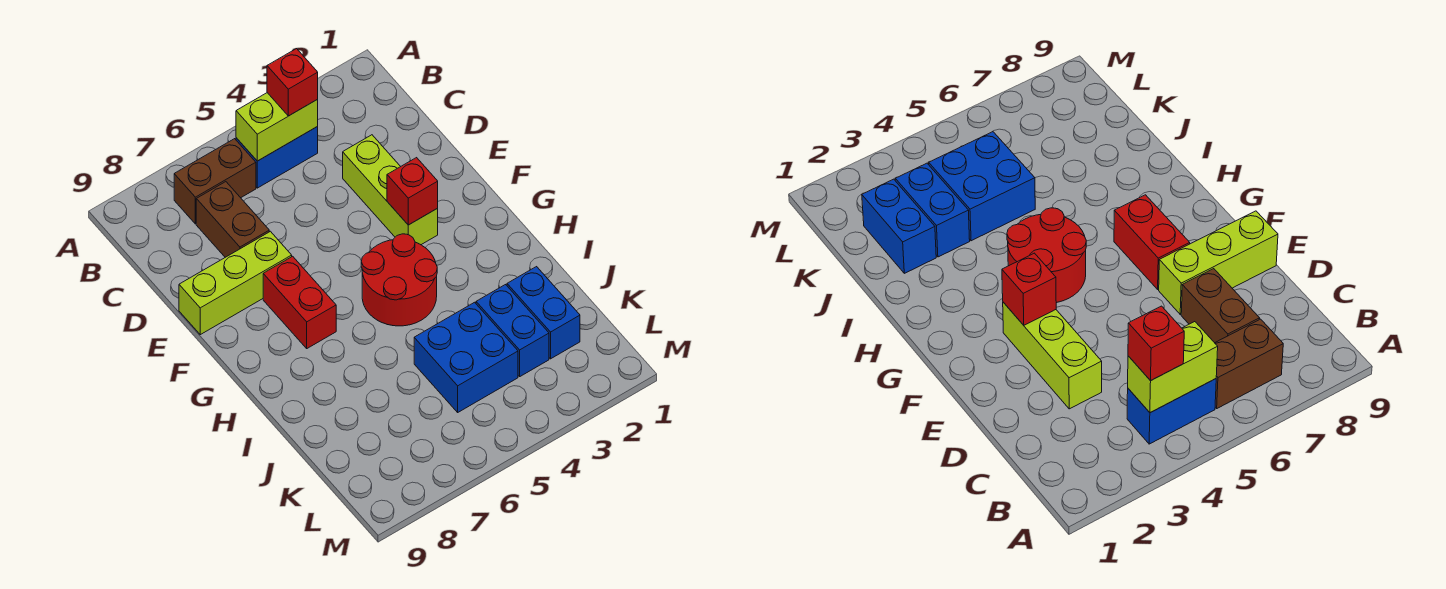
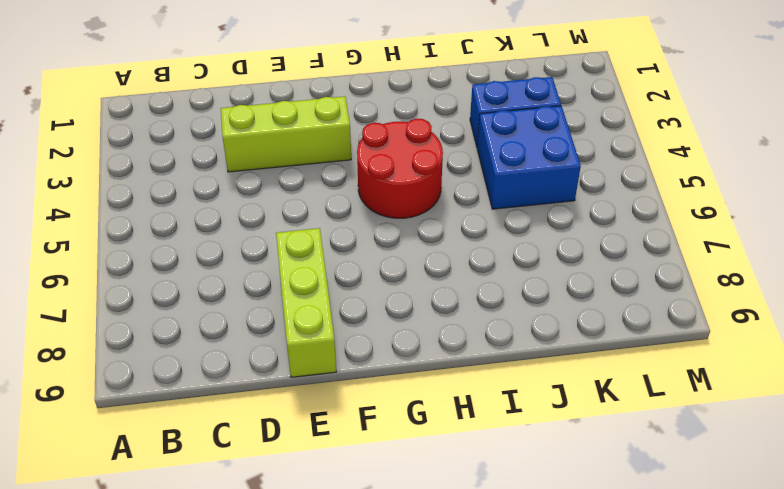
none -> blue 1x2 brick [236,127,318,188]
none -> brown 1x2 brick [174,139,256,224]
none -> brown 1x2 brick [196,182,269,257]

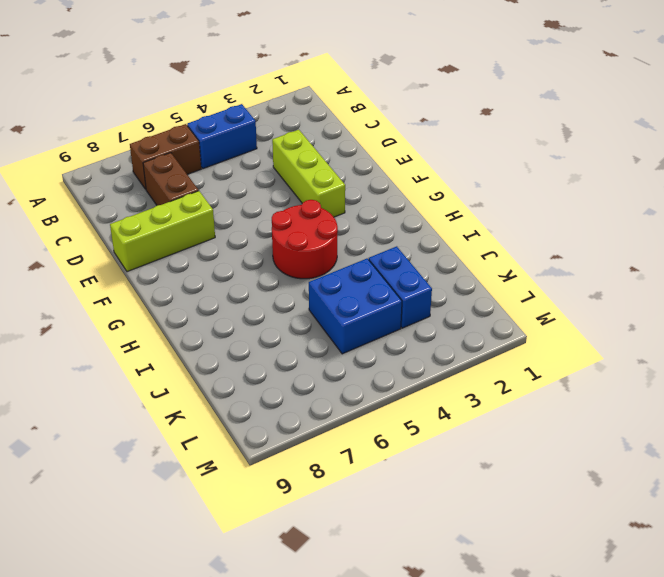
none -> red 1x2 brick [263,256,336,348]
none -> blue 1x2 brick [507,267,580,359]
none -> lime 1x2 brick [236,93,318,161]

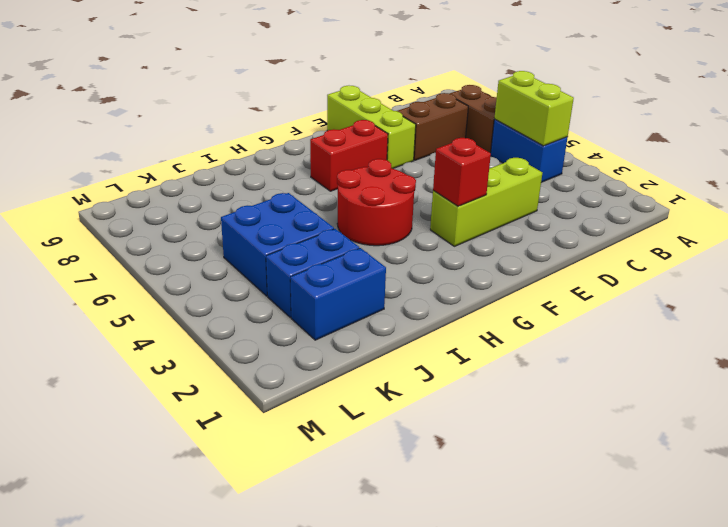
none -> red 1x1 brick [267,49,318,116]

